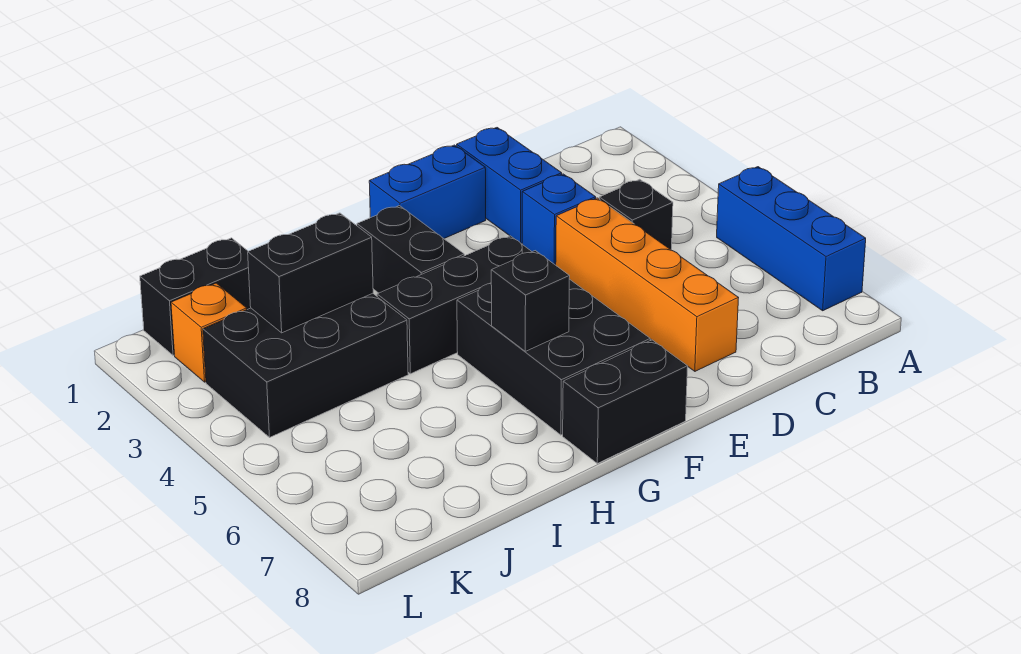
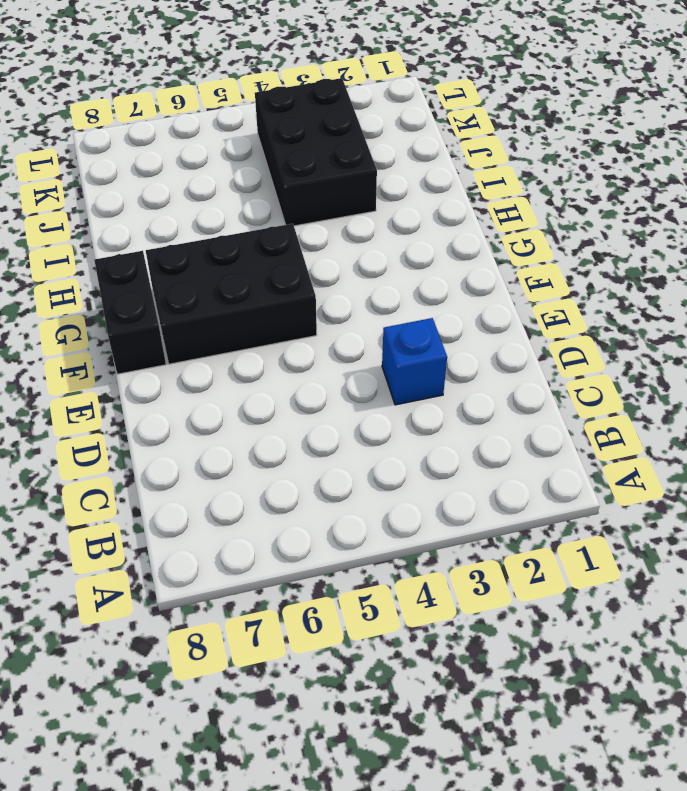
none -> blue 1x3 brick [717,167,866,311]
none -> black 1x1 brick [599,179,673,249]
none -> blue 1x2 brick [457,128,562,243]

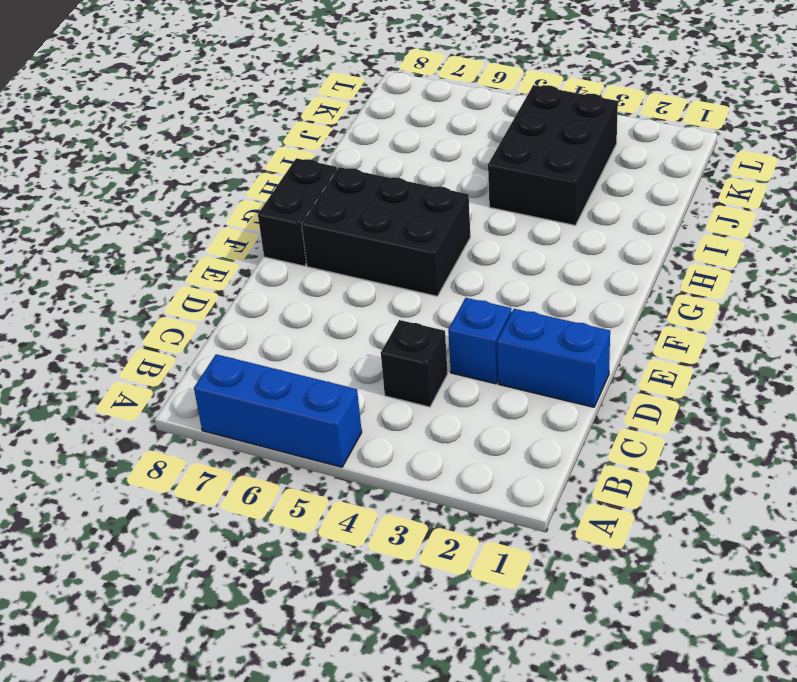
none -> orange 1x4 brick [556,198,738,371]
none -> blue 1x2 brick [369,145,486,238]
none -> black 1x3 brick [377,236,532,374]

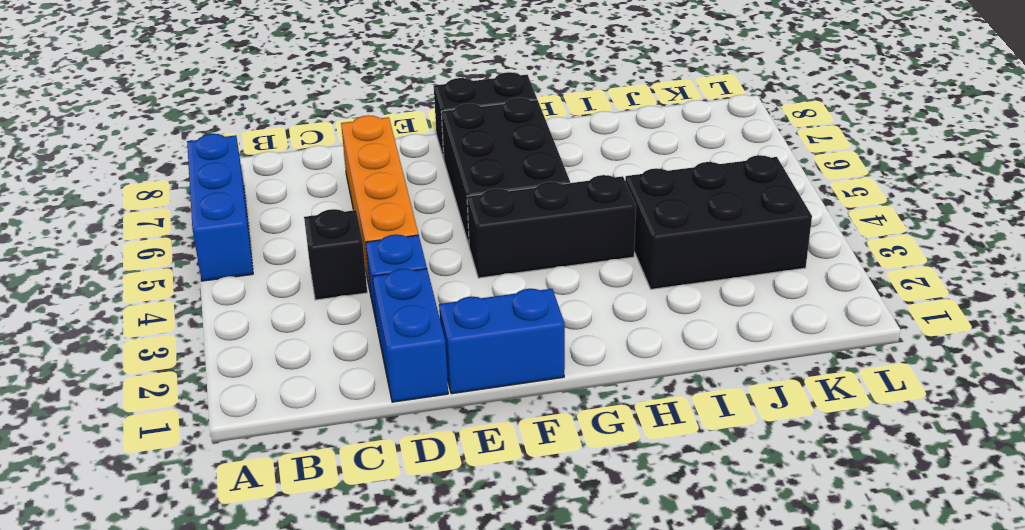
none -> black 1x2 brick [357,206,464,293]
none -> black 1x2 brick [140,238,251,355]
none -> orange 1x1 brick [171,283,247,382]

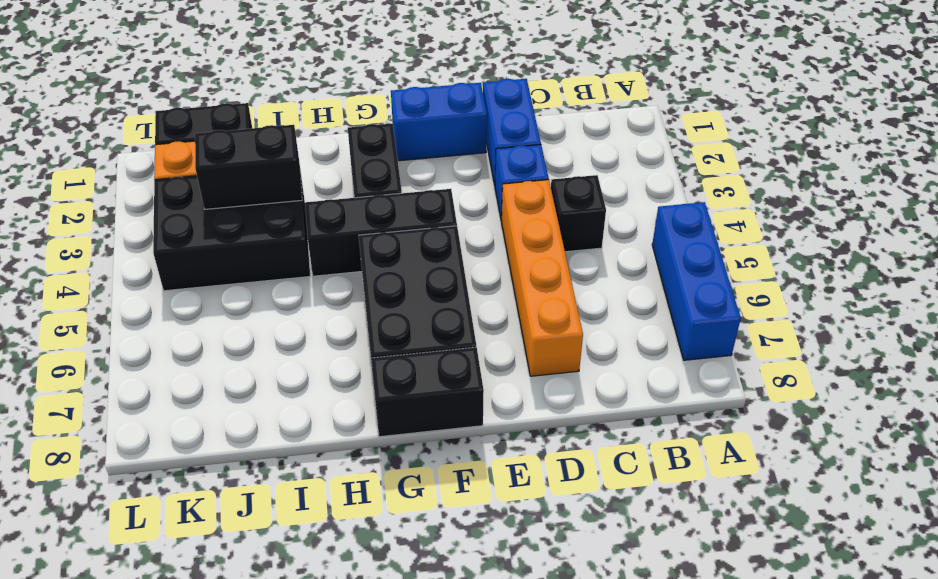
none -> black 1x1 brick [491,251,570,351]

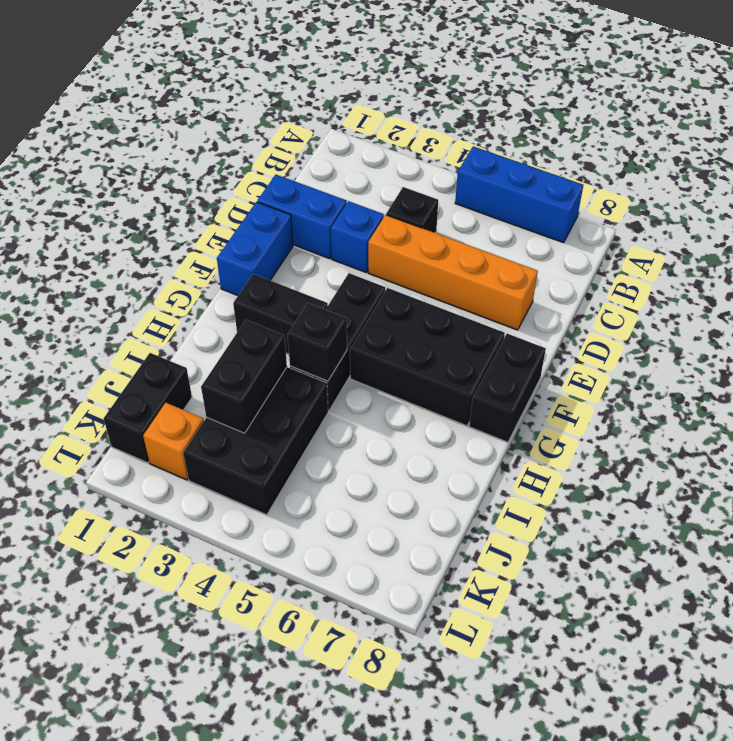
black 1x1 brick [287,303,347,381] -> black 1x1 brick moved to [491,251,570,351]

